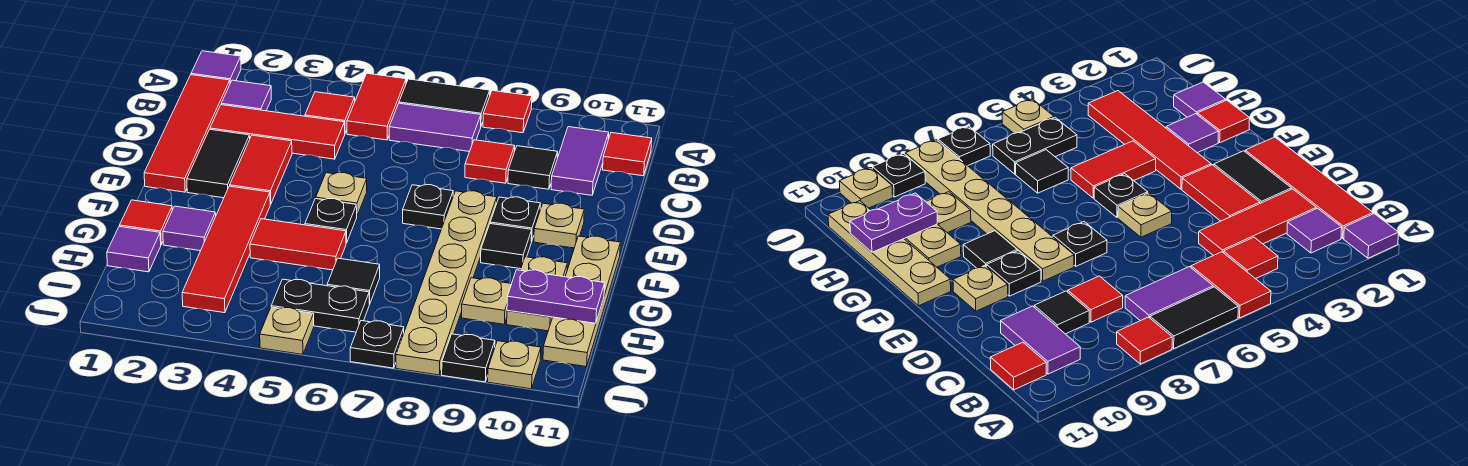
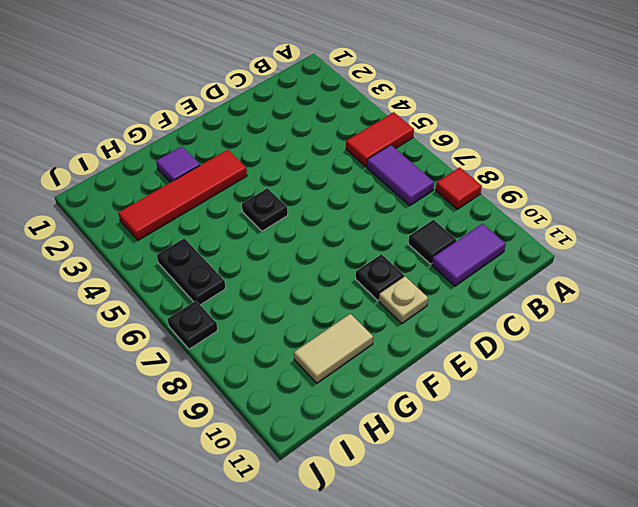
tan 1x2 tile [294,314,373,383] -> tan 1x2 plate [507,257,567,331]
none -> purple 1x1 tile [191,51,241,83]
none -> black 1x2 tile [399,79,490,126]
none -> red 1x4 tile [144,75,230,192]
none -> purple 1x1 tile [221,80,271,111]

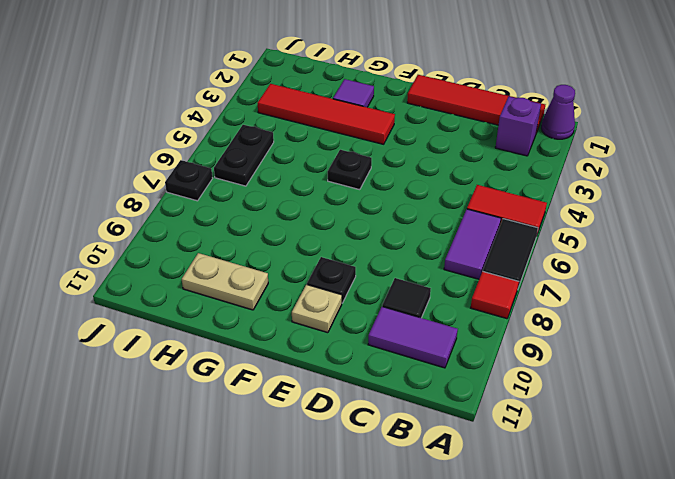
purple 1x1 cone [541,85,575,139] -> purple 1x1 tile [191,51,241,83]
purple 1x1 brick [495,96,541,156] -> purple 1x1 tile [221,80,271,111]
none -> red 1x1 tile [305,92,355,133]
none -> red 1x1 tile [603,133,652,176]
none -> red 1x3 tile [210,105,345,159]
none -> red 1x1 tile [465,140,515,183]

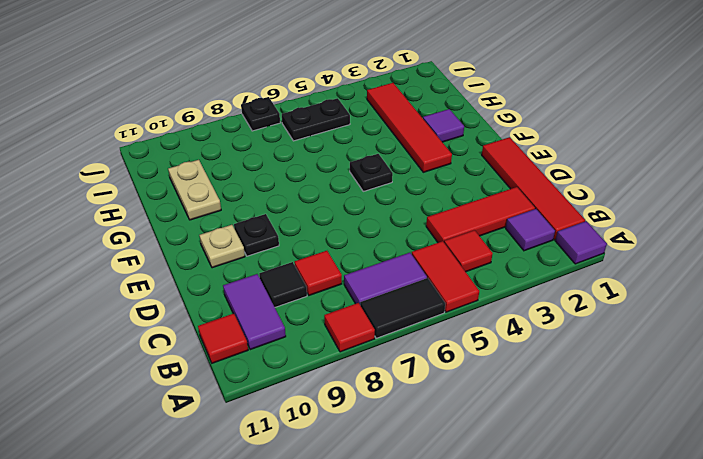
none -> black 1x2 tile [187,129,250,198]
none -> red 1x2 tile [230,135,292,204]
none -> tan 1x1 plate [316,173,367,216]
none -> black 1x1 plate [403,185,453,229]

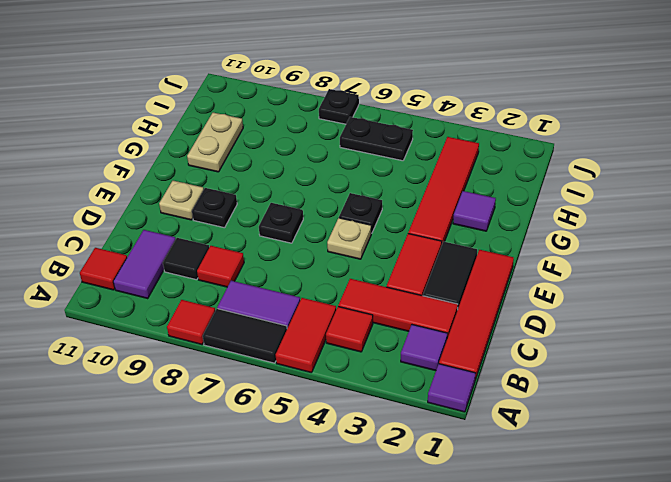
none -> tan 1x6 plate [396,191,497,375]
none -> black 1x1 tile [481,224,532,269]
none -> tan 1x4 plate [543,236,620,366]
none -> red 1x1 tile [120,200,172,244]

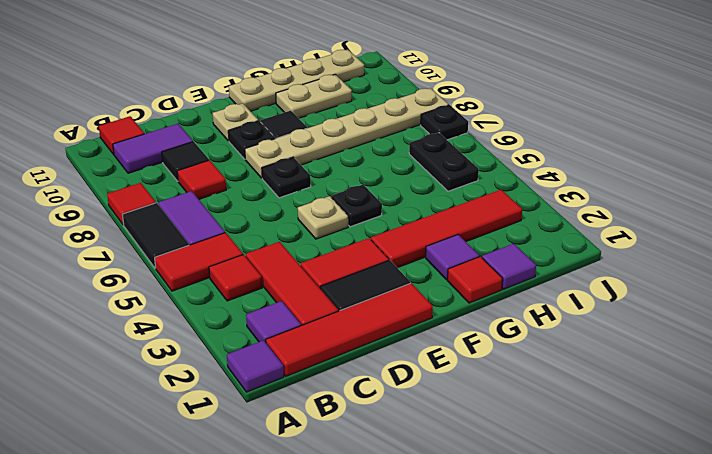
none -> red 1x2 tile [250,219,346,270]
none -> black 1x1 tile [327,258,380,304]
none -> tan 1x1 plate [462,278,511,324]
none -> tan 1x1 plate [260,307,314,355]

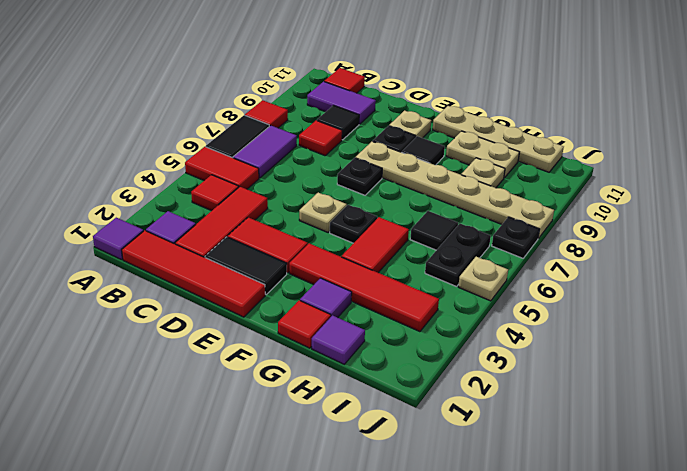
none -> black 1x1 plate [442,334,495,382]
none -> tan 1x1 plate [488,341,541,389]
none -> purple 1x2 plate [507,270,605,323]

